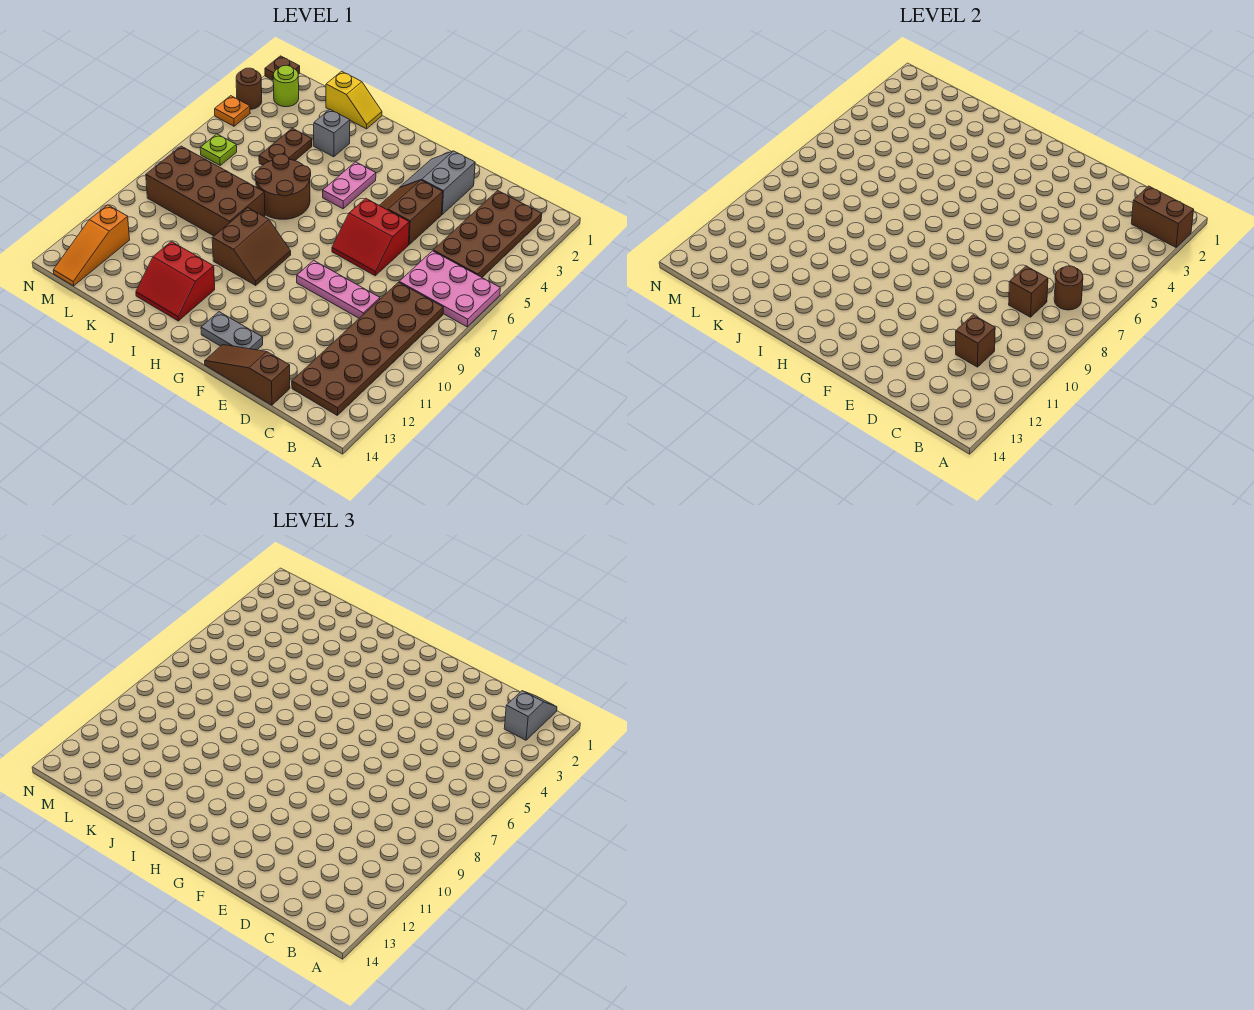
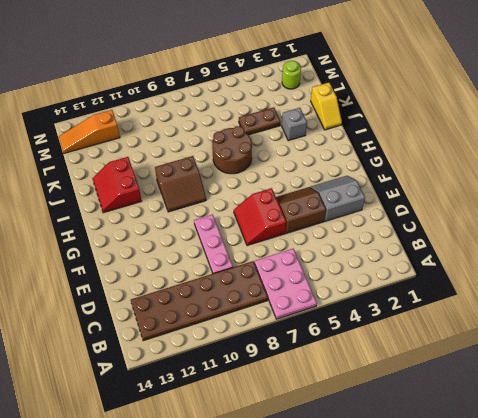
none -> brown 2x4 plate [433,191,542,277]
none -> brown 1x3 slope [205,345,290,405]
none -> grey 1x2 plate [201,312,263,350]

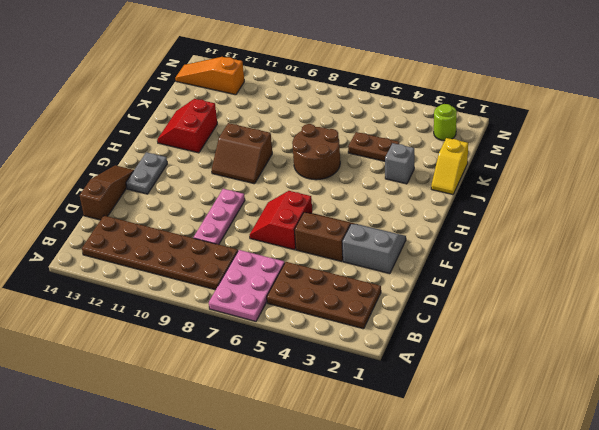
none -> pink 1x2 plate [323,162,376,209]
none -> brown 2x4 brick [146,146,265,236]
none -> lime 1x1 plate [200,134,237,165]

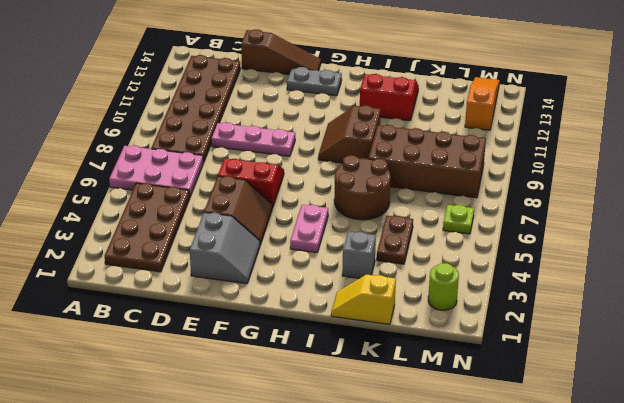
none -> brown 1x1 plate [265,56,300,80]
none -> brown 1x1 round brick [236,68,262,109]
none -> orange 1x1 plate [215,96,250,126]

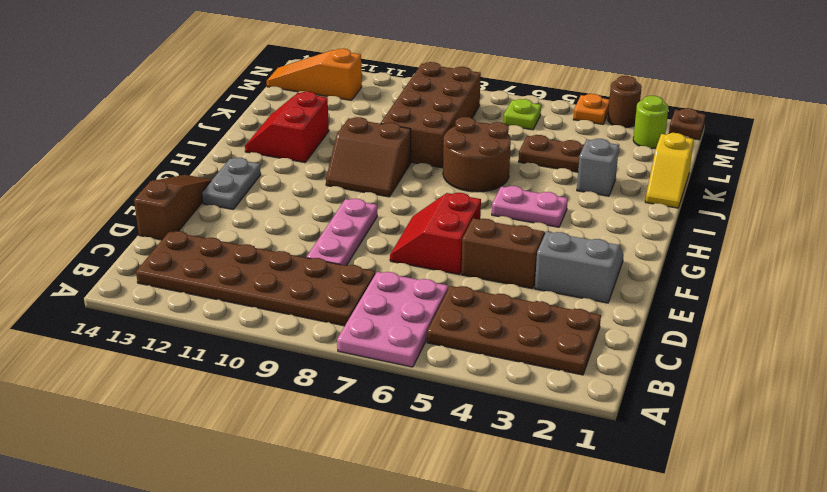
none -> brown 1x2 brick [1131,186,1194,247]
none -> brown 1x1 round brick [1054,266,1083,310]
none -> brown 1x1 brick [1009,266,1048,317]

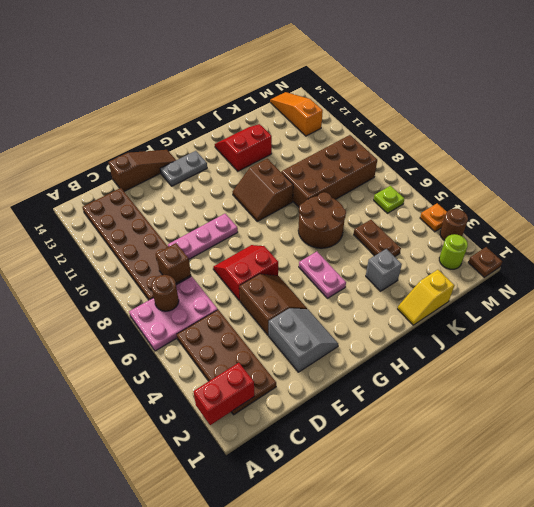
red 1x2 brick [194,363,254,425] -> brown 1x2 brick [1131,186,1194,247]
none -> brown 1x1 brick [956,315,995,367]
none -> grey 1x2 slope [504,691,557,740]

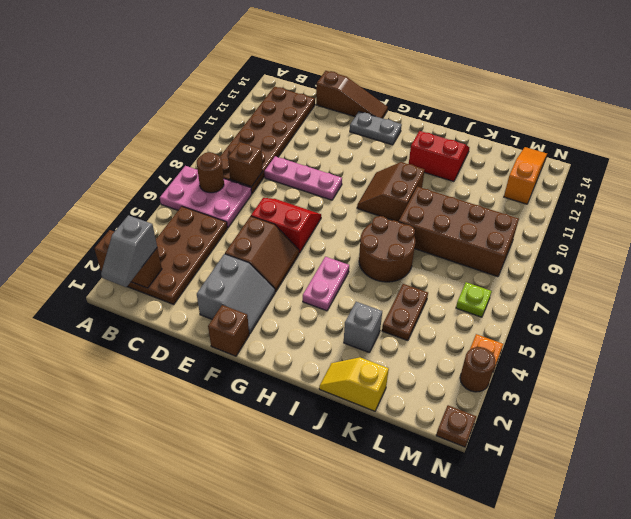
brown 1x1 brick [208,305,249,356] -> brown 1x1 brick moved to [956,315,995,367]
none -> lime 1x1 round brick [273,65,299,107]

